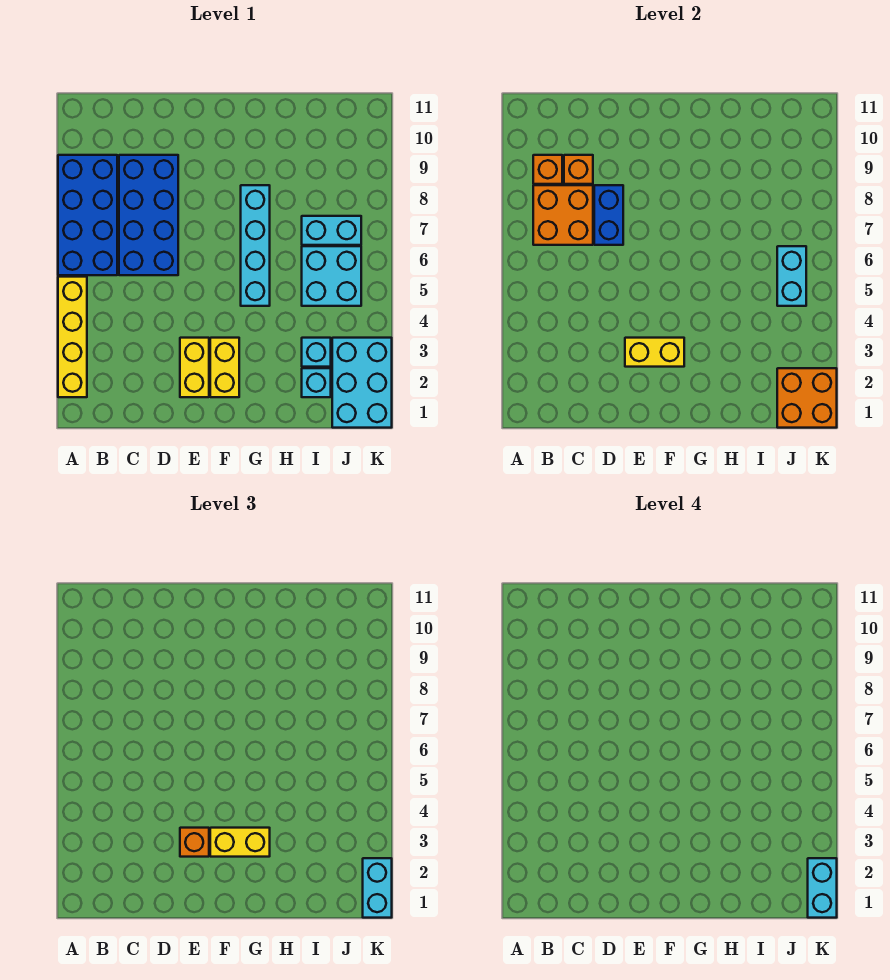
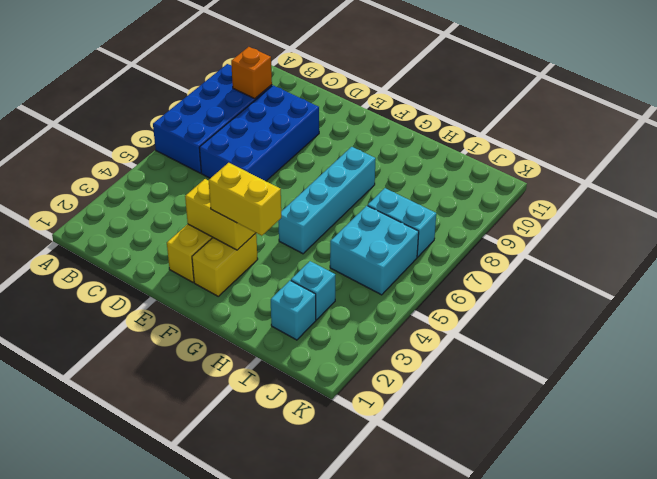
none -> yellow 1x4 brick [58,277,87,397]
none -> cyan 2x3 brick [332,338,392,428]
none -> orange 2x2 brick [533,185,593,245]

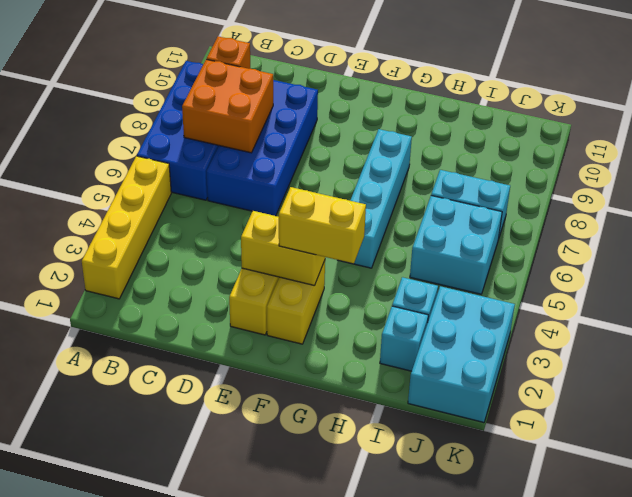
none -> orange 1x1 brick [564,155,593,184]
none -> blue 1x2 brick [594,185,623,245]
none -> orange 2x2 brick [777,368,837,428]

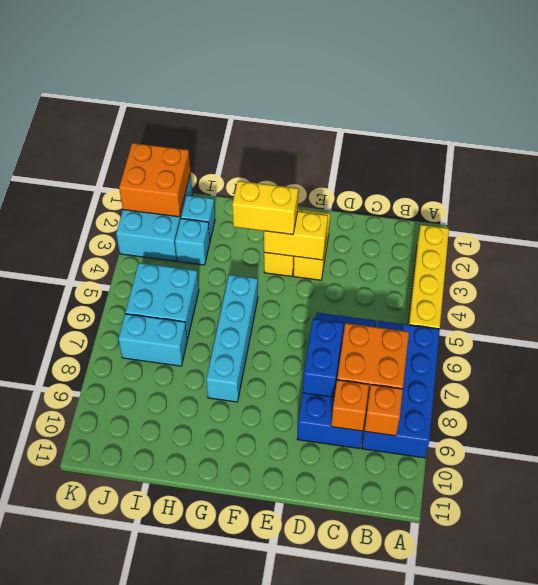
none -> cyan 1x2 brick [777,246,806,306]
none -> orange 1x1 brick [180,828,209,857]
none -> cyan 1x2 brick [363,858,392,918]

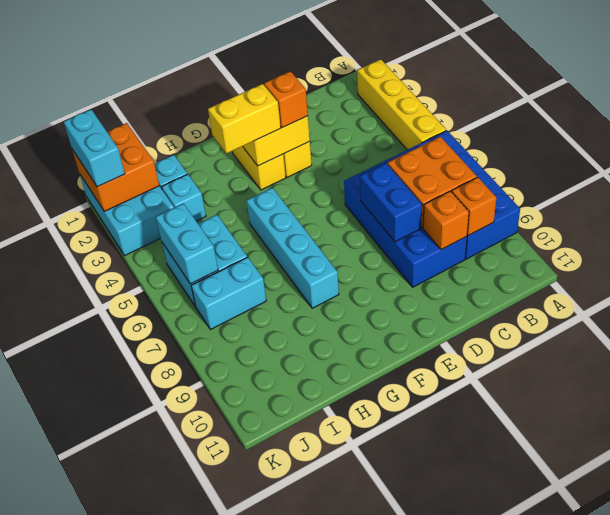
none -> cyan 1x2 brick [808,858,837,918]

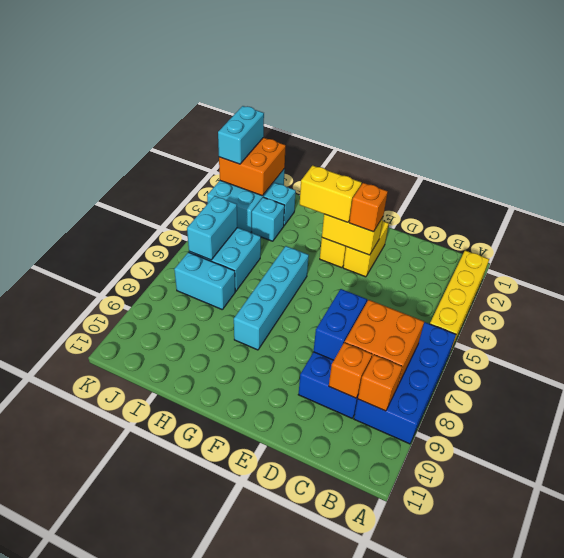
none -> cyan 1x2 brick [808,858,837,918]

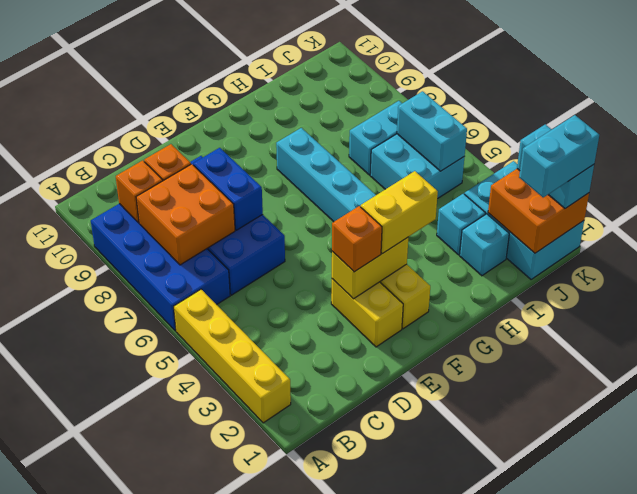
cyan 1x2 brick [519,115,599,197] -> cyan 1x2 brick turned to [808,858,837,918]

